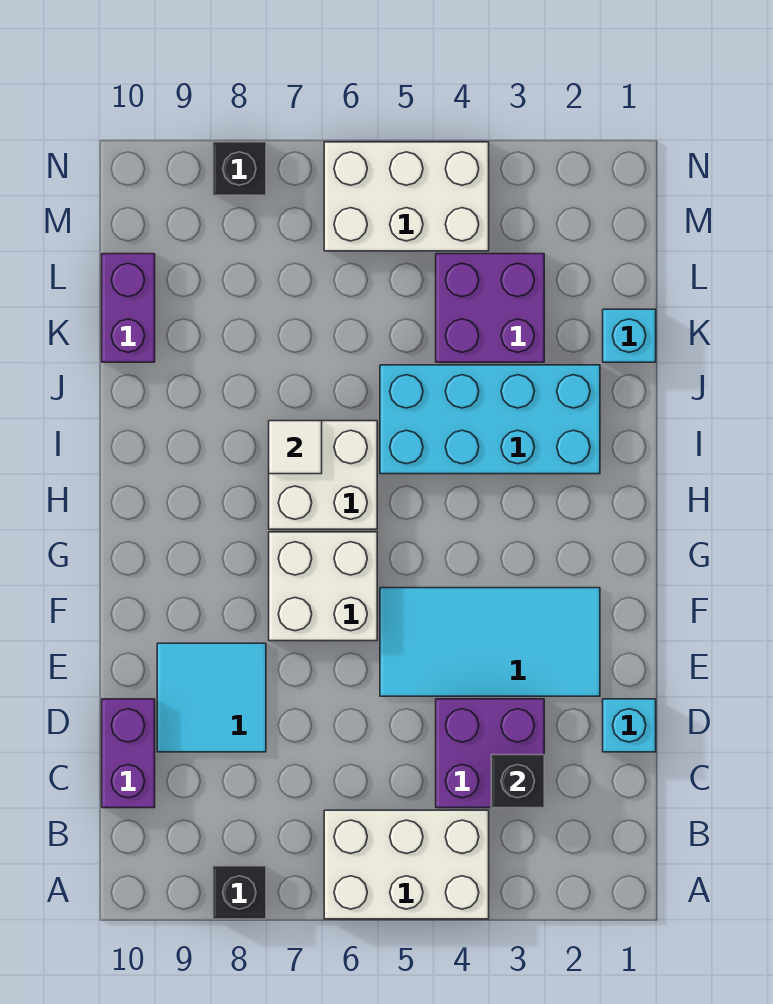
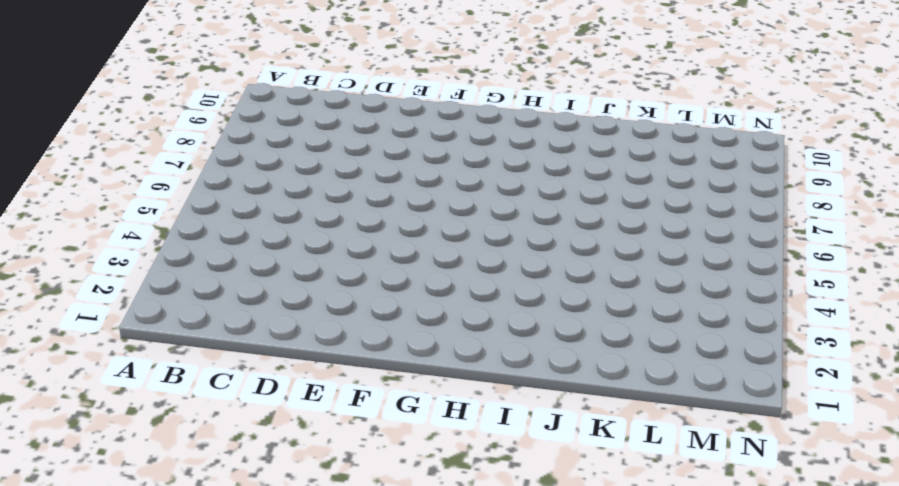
none -> white 2x3 brick [324,810,489,919]
none -> black 1x1 brick [213,866,266,919]
none -> purple 2x2 brick [436,699,544,808]

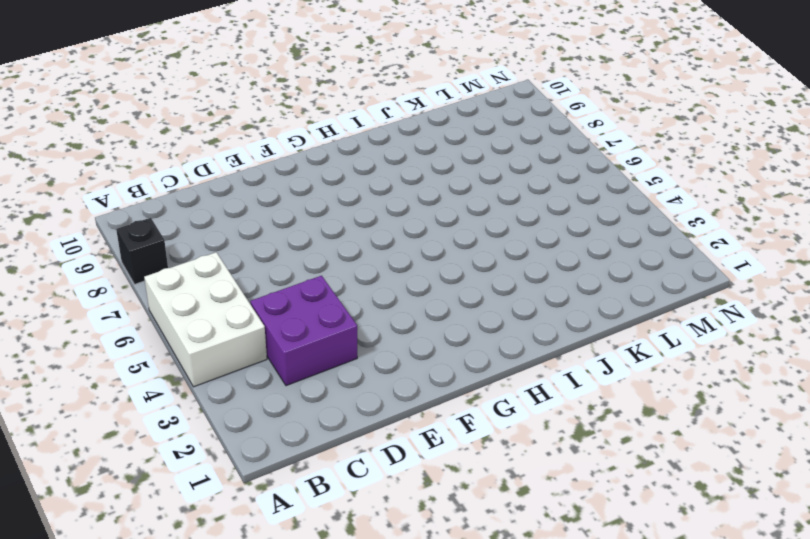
none -> purple 1x2 brick [102,699,155,808]
none -> cyan 1x1 brick [603,699,656,752]
none -> cyan 2x2 tile [157,643,266,752]

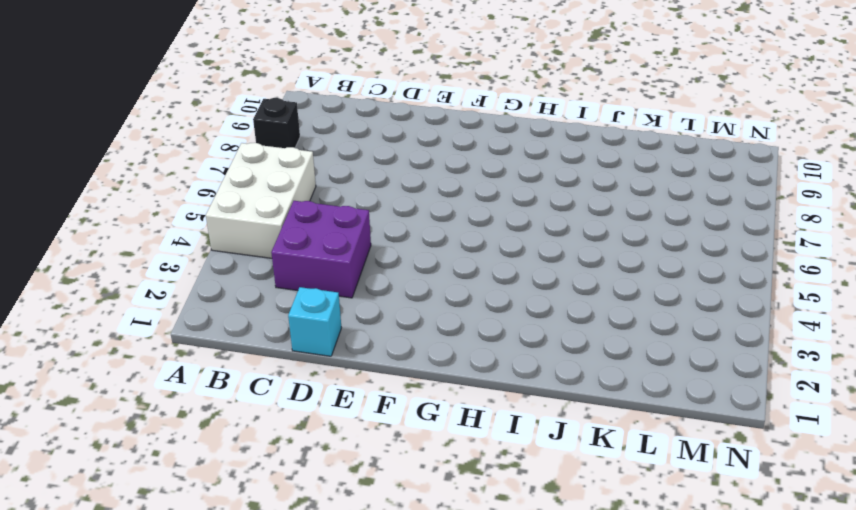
none -> purple 1x2 brick [102,699,155,808]
none -> cyan 2x2 tile [157,643,266,752]
none -> cyan 2x4 tile [380,588,600,696]

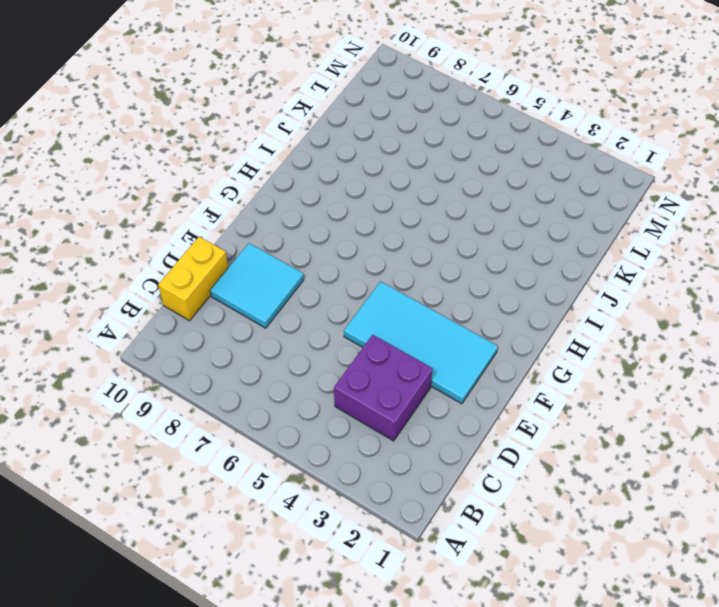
yellow 1x2 brick [158,237,228,321] -> purple 1x2 brick [102,699,155,808]
none -> white 2x3 brick [324,810,489,919]
none -> black 1x1 brick [213,866,266,919]
none -> cyan 1x1 brick [603,699,656,752]

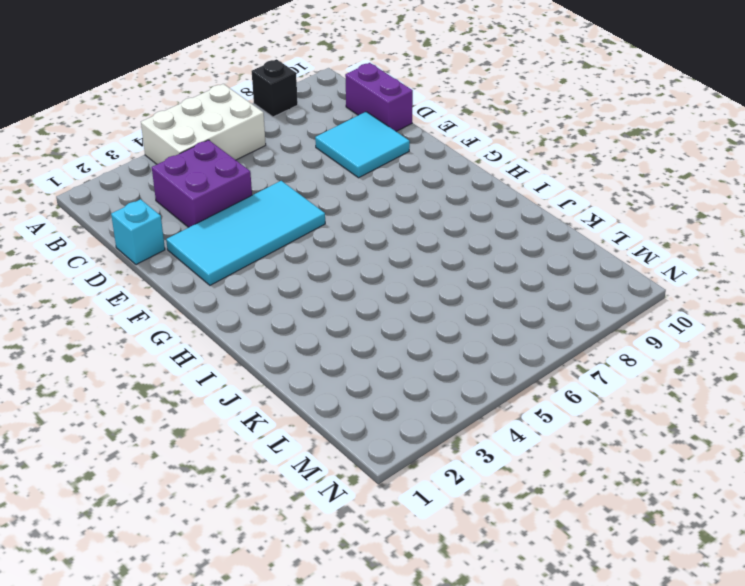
none -> white 2x2 brick [269,532,377,641]
none -> white 2x2 brick [269,421,377,529]
none -> cyan 2x4 brick [380,365,600,474]

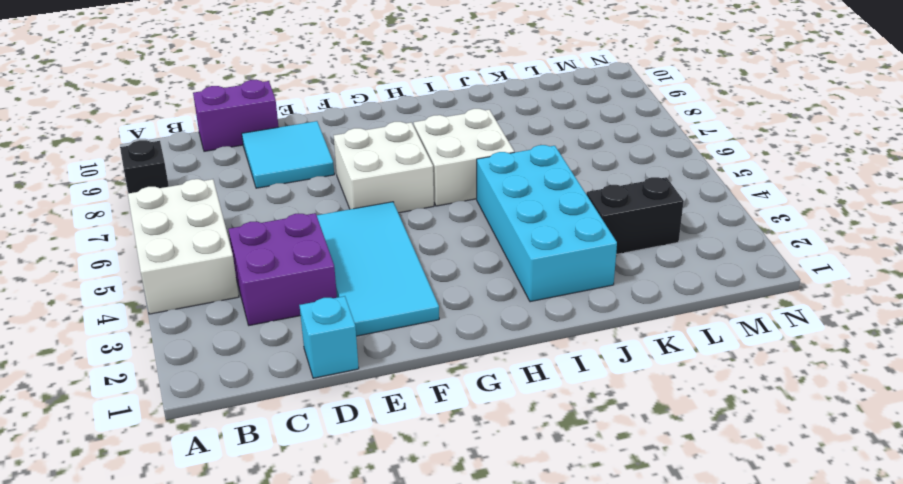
black 1x2 brick [587,177,684,254] -> purple 2x2 brick [436,254,544,362]
none -> cyan 1x1 brick [603,309,656,362]
none -> purple 1x2 brick [102,254,155,362]
none -> white 2x3 brick [324,142,489,251]

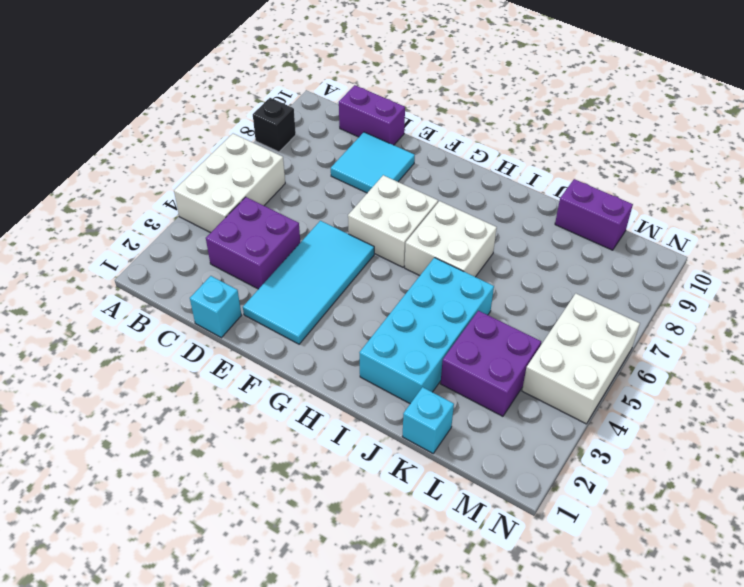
none -> black 1x1 brick [213,142,266,195]
none -> black 1x1 brick [491,755,544,808]
none -> white 1x1 tile [269,421,322,474]

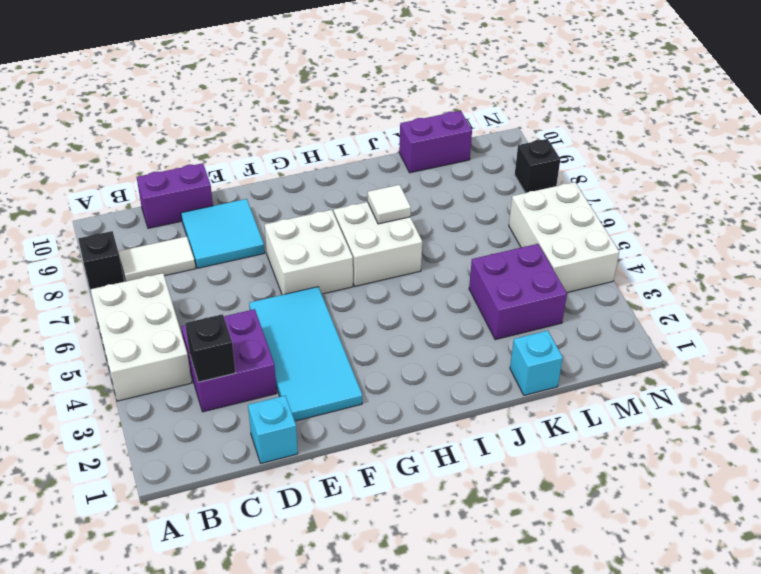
white 1x2 tile [118,236,196,281] -> none
none -> cyan 2x4 brick [380,365,600,474]

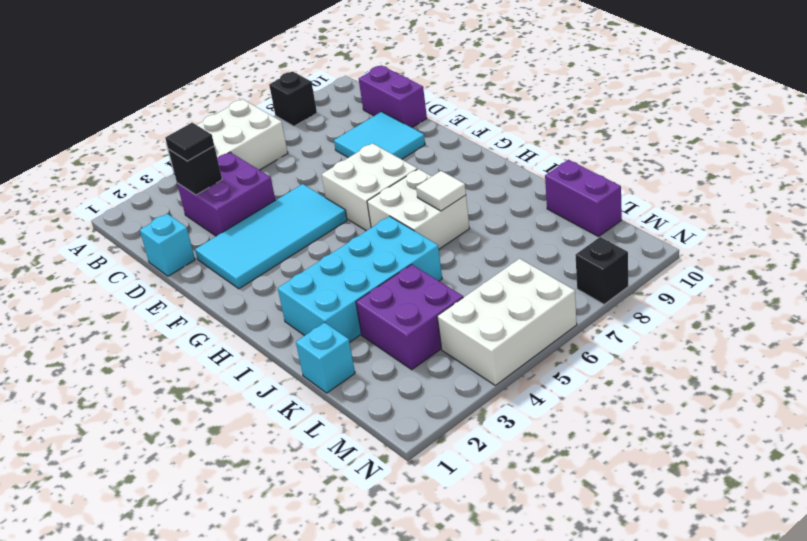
black 1x1 tile [165,123,214,161] -> none

